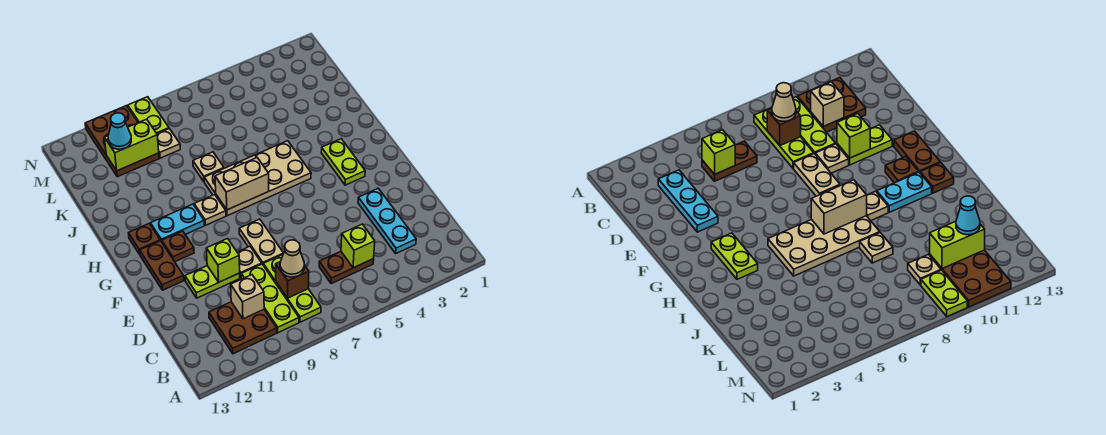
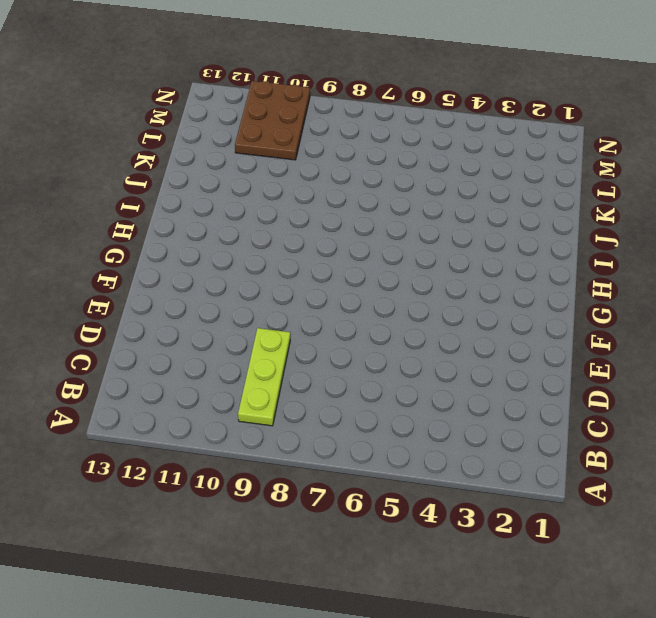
none -> lime 1x3 plate [263,255,321,322]
none -> brown 2x2 plate [209,302,277,354]
none -> cyan 1x3 plate [358,188,416,253]

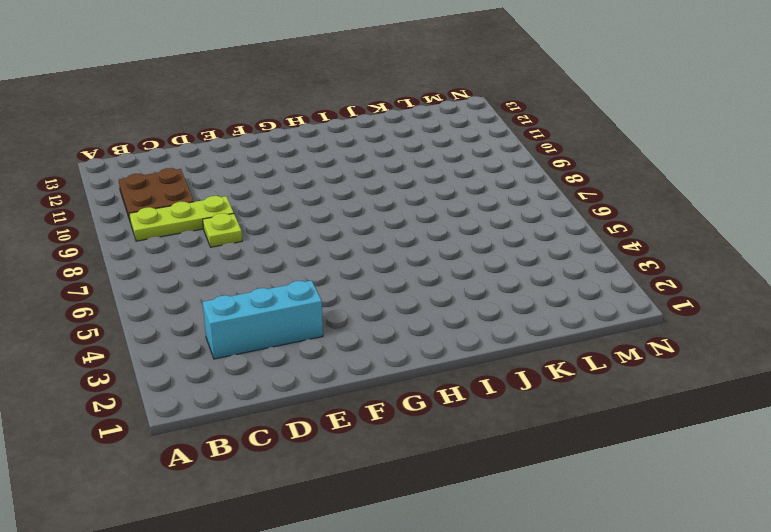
cyan 1x3 brick [203,280,323,359] -> cyan 1x3 plate [358,188,416,253]
lime 1x1 plate [203,213,242,247] -> lime 1x3 plate [263,255,321,322]
none -> brown 1x2 plate [319,251,374,284]
none -> tan 1x2 plate [239,219,284,264]
none -> tan 1x1 plate [237,246,262,278]

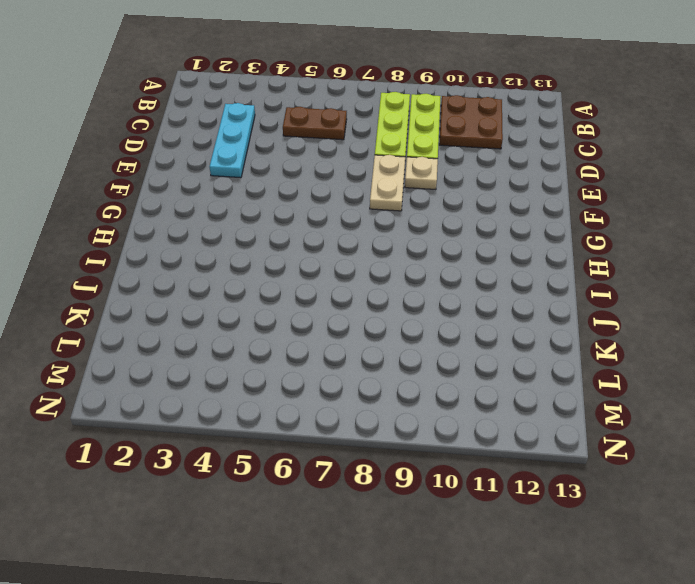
none -> lime 1x2 plate [185,266,240,298]
none -> brown 1x2 plate [140,241,184,290]
none -> lime 1x2 plate [321,139,365,185]

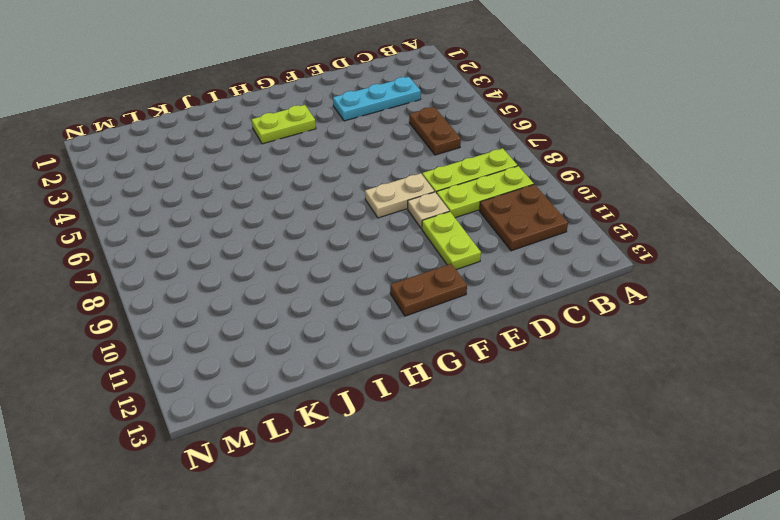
none -> brown 1x1 plate [162,231,194,262]
none -> tan 2x4 plate [204,141,311,216]
none -> tan 1x1 plate [194,195,226,225]

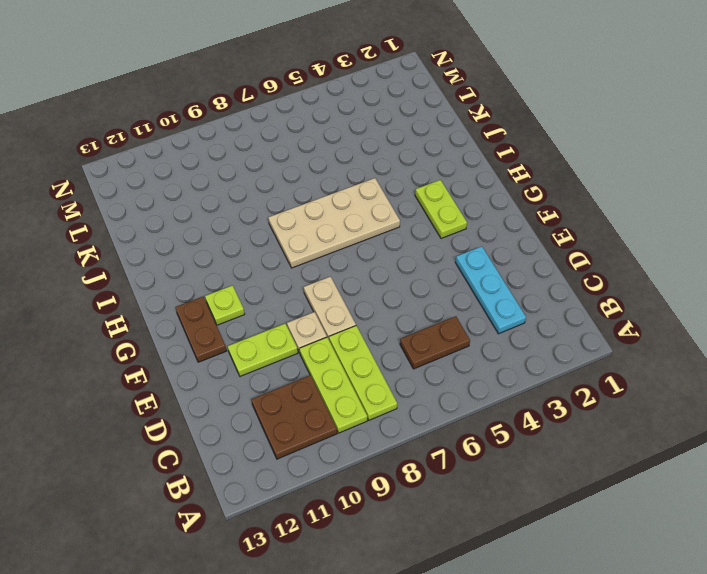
lime 1x1 plate [205,285,245,325] -> brown 1x1 plate [162,231,194,262]
none -> tan 1x1 plate [194,195,226,225]
none -> cyan 1x2 plate [151,204,204,242]
none -> brown 1x1 plate [128,224,160,254]

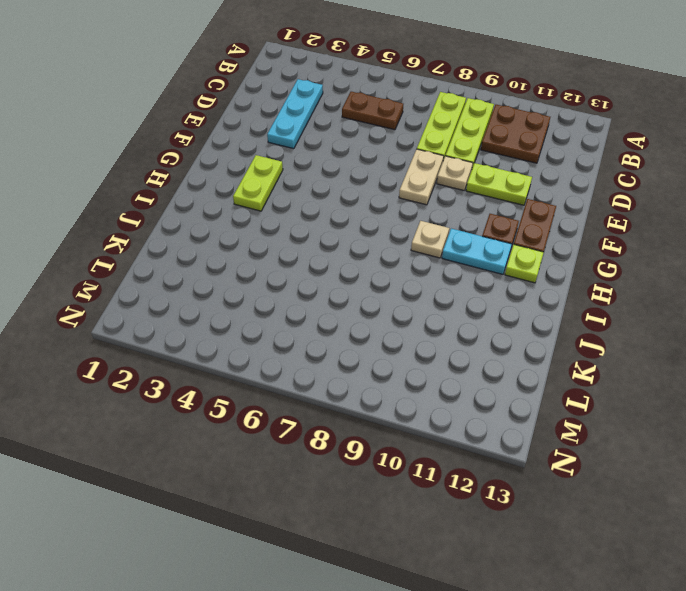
lime 1x1 plate [505,244,544,283] -> brown 1x1 plate [128,224,160,254]
none -> tan 2x4 plate [204,141,311,216]
none -> tan 1x1 plate [193,152,224,181]
none -> tan 1x1 plate [157,129,180,158]

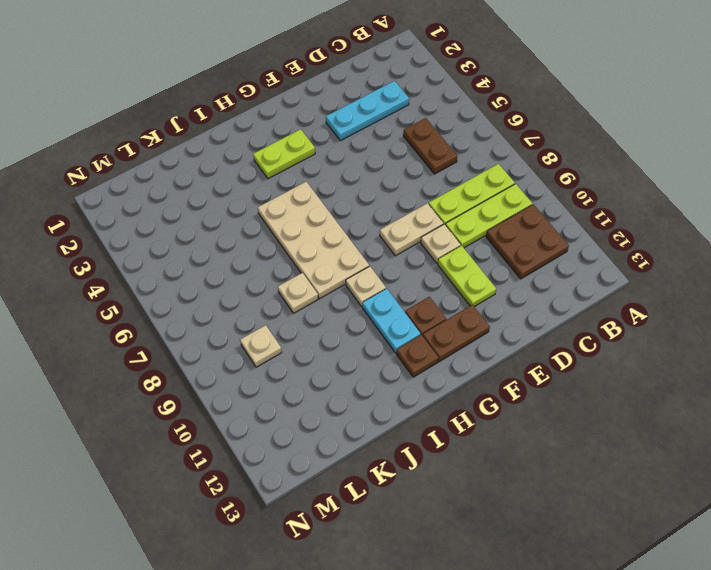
none -> brown 2x3 plate [85,106,159,177]
none -> lime 1x2 plate [128,97,169,134]
none -> lime 1x1 brick [341,224,375,268]

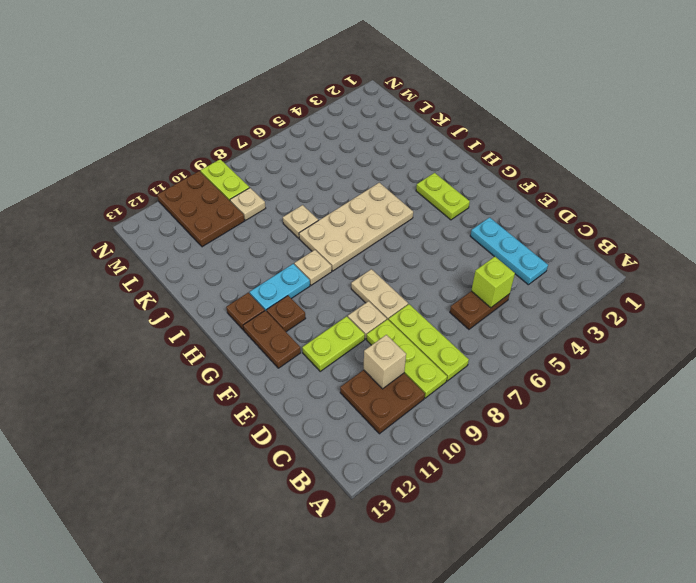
none -> brown 1x1 brick [276,261,309,298]
none -> lime 1x1 brick [206,239,240,282]
none -> tan 1x2 brick [215,158,269,210]

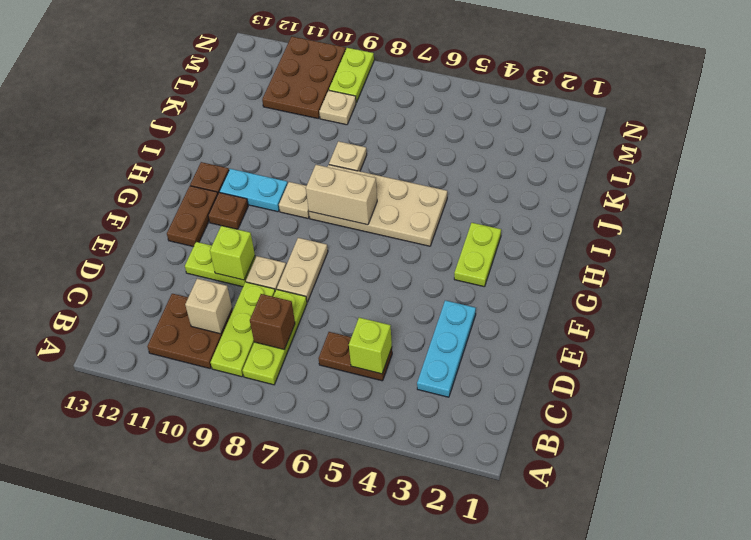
none -> lime 1x2 brick [104,119,159,171]
none -> tan 1x1 cone [280,240,304,277]
none -> cyan 1x1 cone [108,113,131,149]

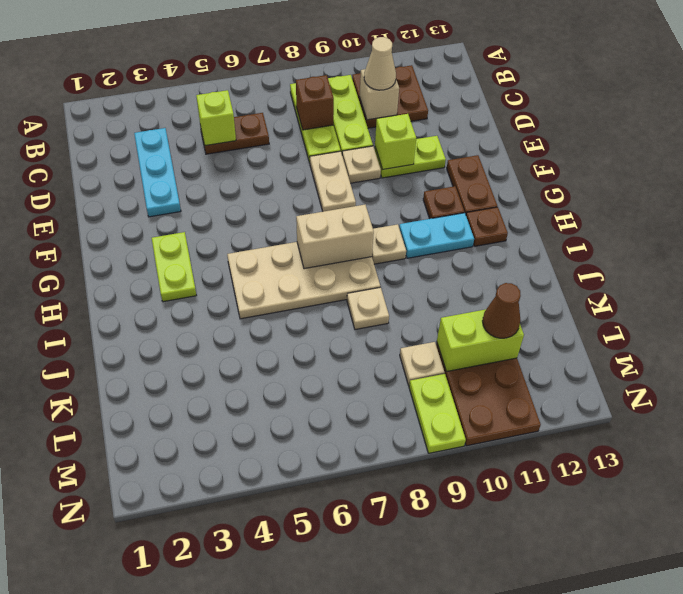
tan 1x1 cone [364,37,396,90] -> tan 1x1 cone moved to [280,240,304,277]
brown 1x1 cone [483,283,521,338] -> cyan 1x1 cone [108,113,131,149]

